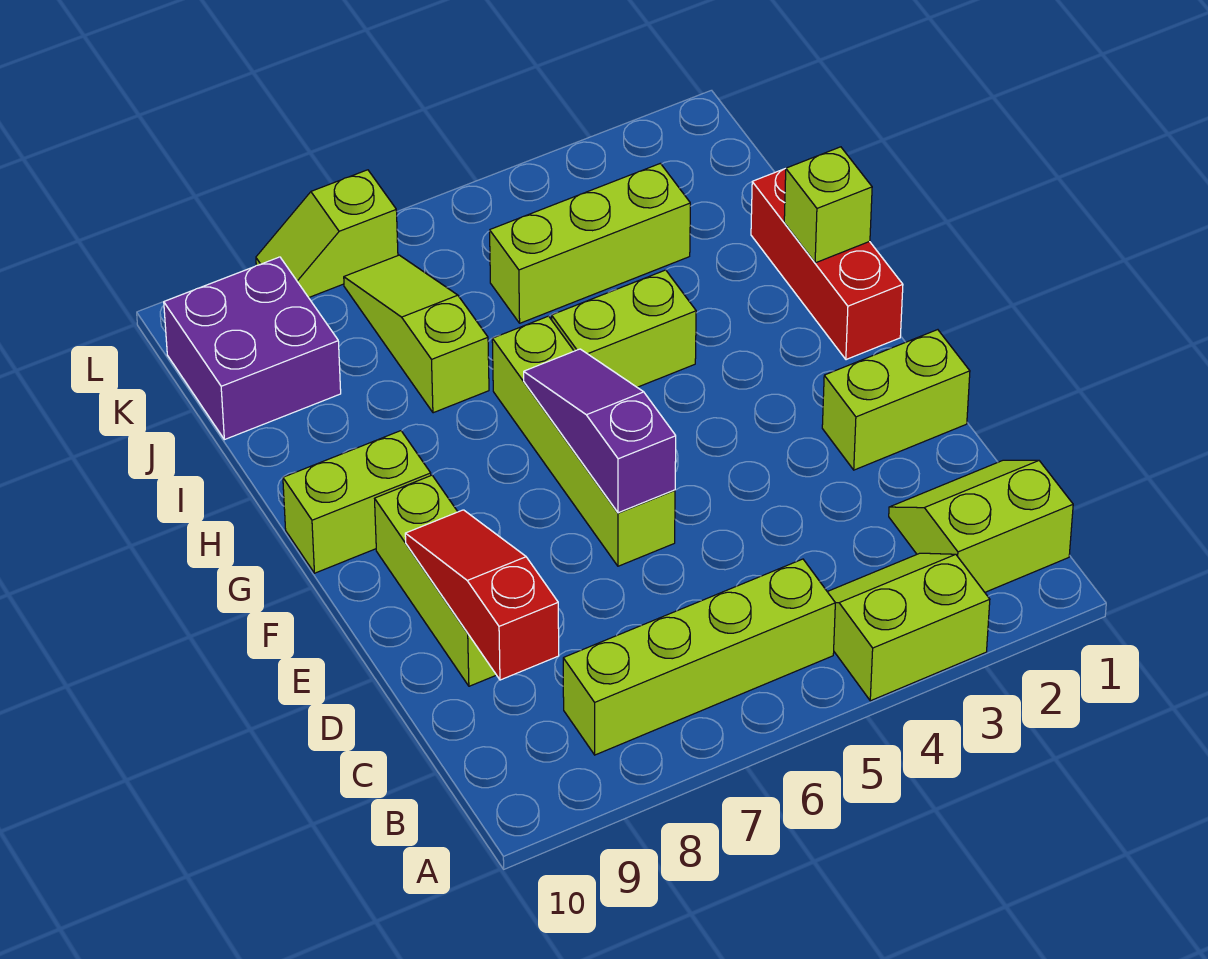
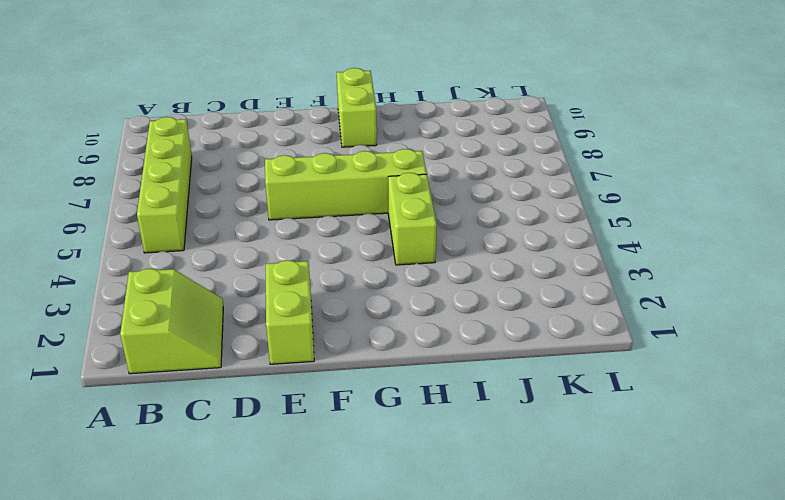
none -> lime 2x2 slope [827,553,990,701]
none -> lime 1x3 brick [375,475,496,686]
none -> red 1x3 brick [751,169,903,360]

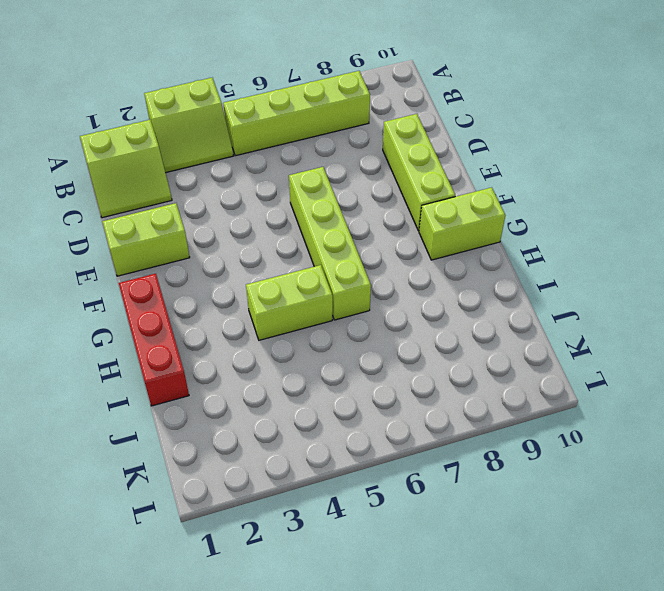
none -> lime 1x3 slope [344,255,489,413]
none -> lime 1x3 brick [490,163,690,323]
none -> purple 2x2 brick [164,257,341,440]

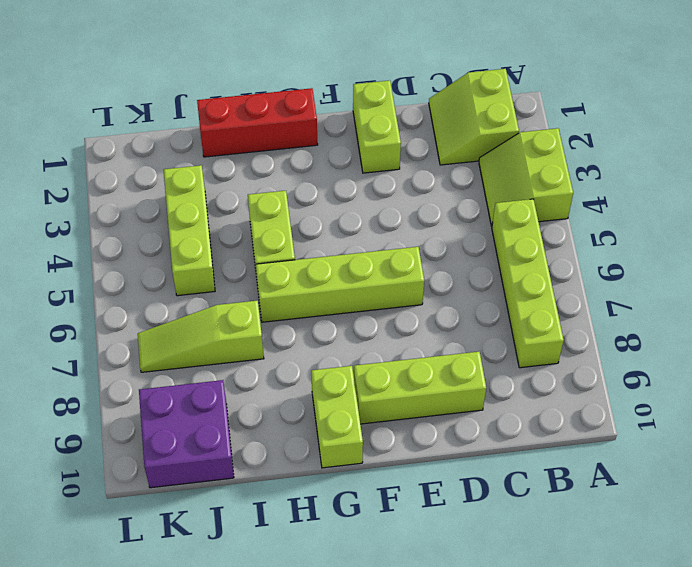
none -> lime 1x2 slope [256,170,398,298]
none -> red 1x3 slope [405,510,559,680]
none -> purple 1x3 slope [524,349,676,513]

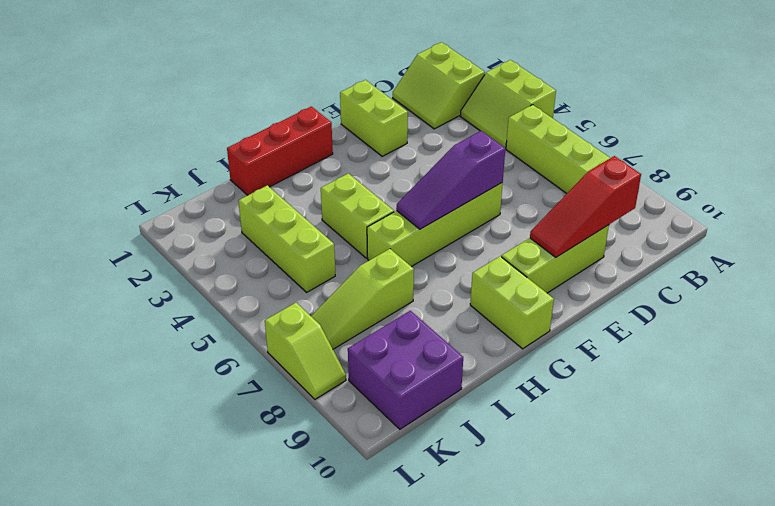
none -> lime 1x1 brick [784,147,872,263]

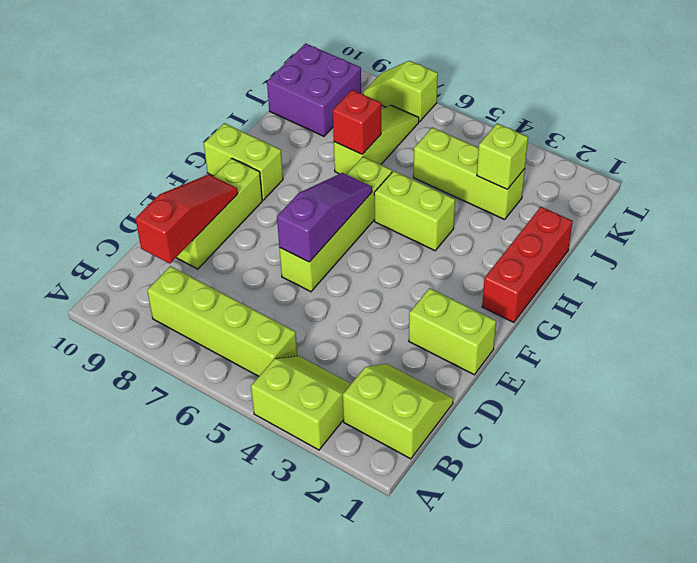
red 1x1 brick [333,90,381,154] -> none
lime 1x1 brick [477,123,528,189] -> lime 1x1 brick moved to [784,147,872,263]

